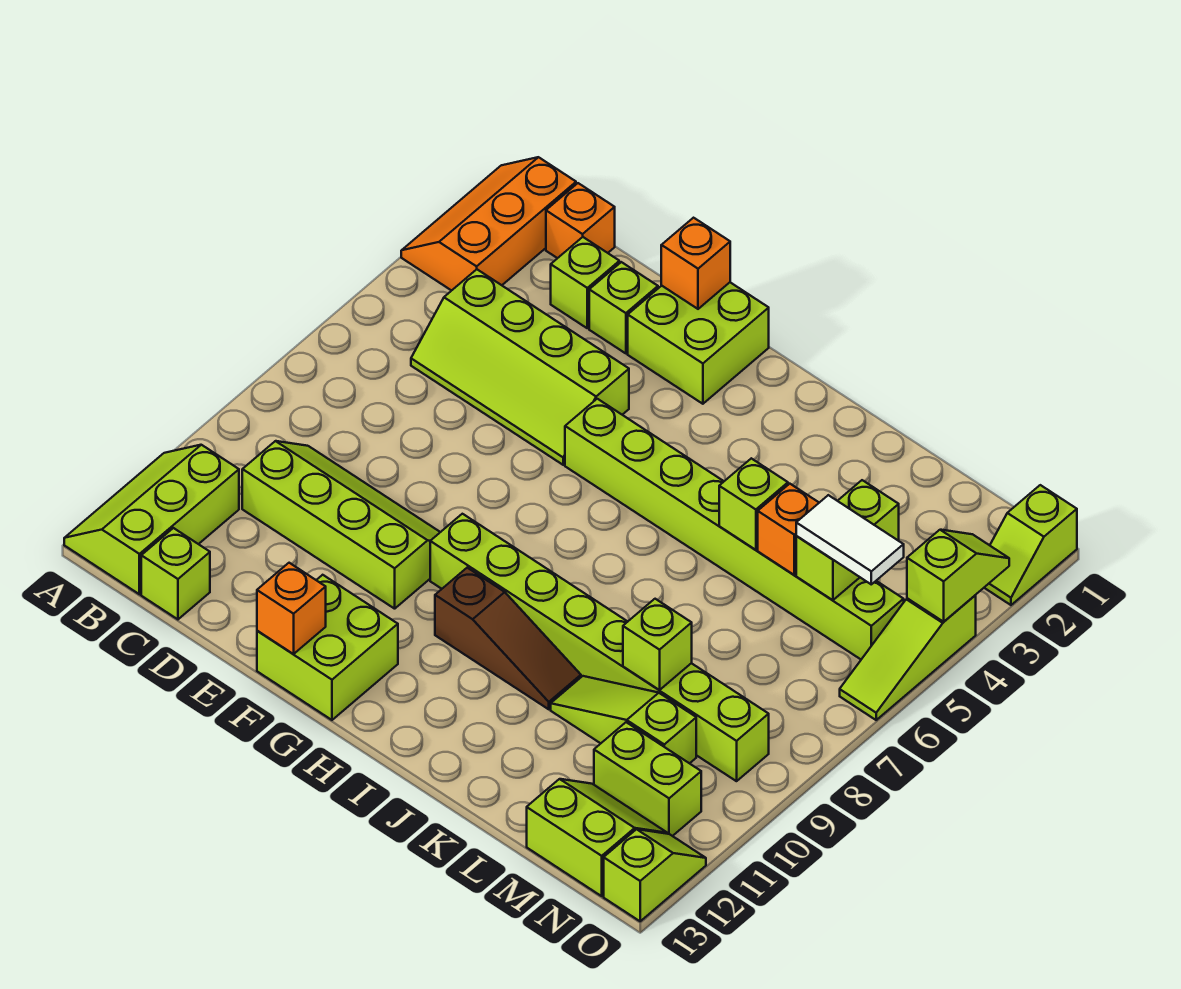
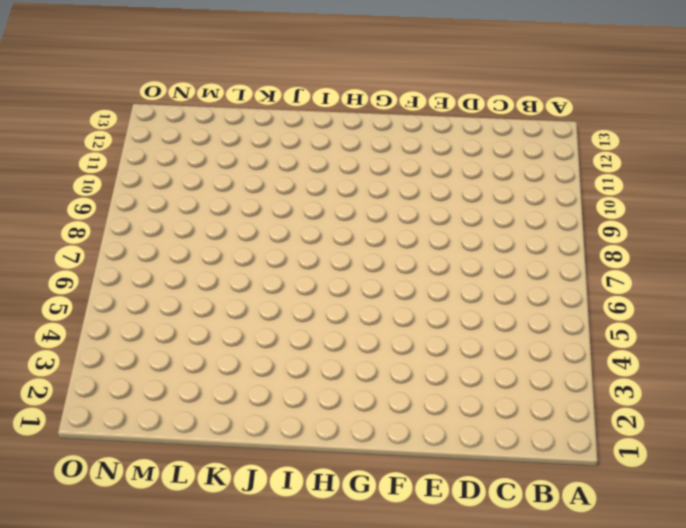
none -> orange 2x3 slope [401,157,576,291]
none -> lime 2x3 slope [64,445,239,594]
none -> orange 1x1 brick [546,183,615,258]

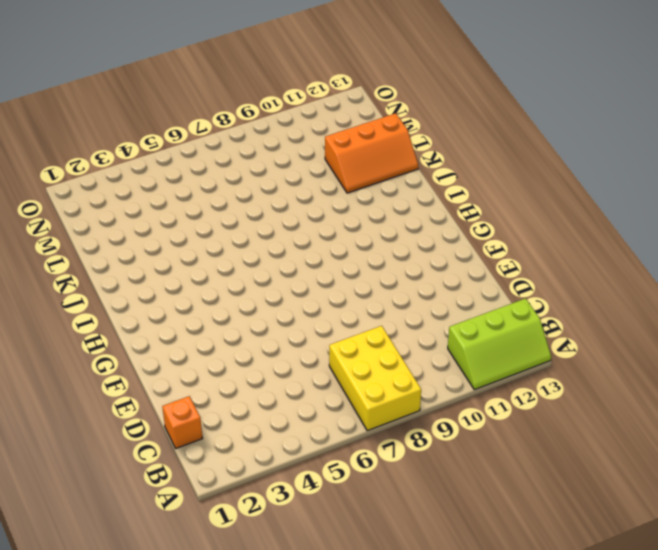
yellow 2x3 brick [329,326,421,431] -> none
orange 2x3 slope [325,113,418,193] -> orange 2x3 slope moved to [401,157,576,291]
none -> lime 2x4 slope [411,269,629,465]
none -> lime 2x4 slope [242,441,440,609]
none -> lime 1x1 brick [141,528,210,619]

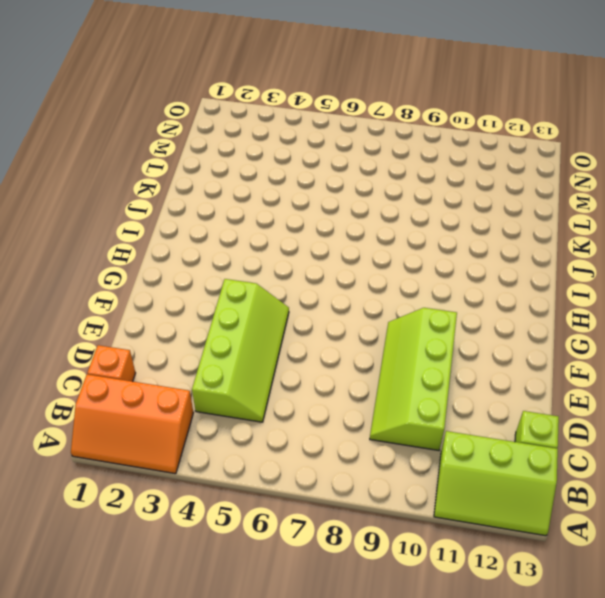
none -> lime 1x1 brick [551,237,619,328]
none -> lime 1x1 brick [589,262,658,353]
none -> lime 2x2 brick [628,283,769,404]

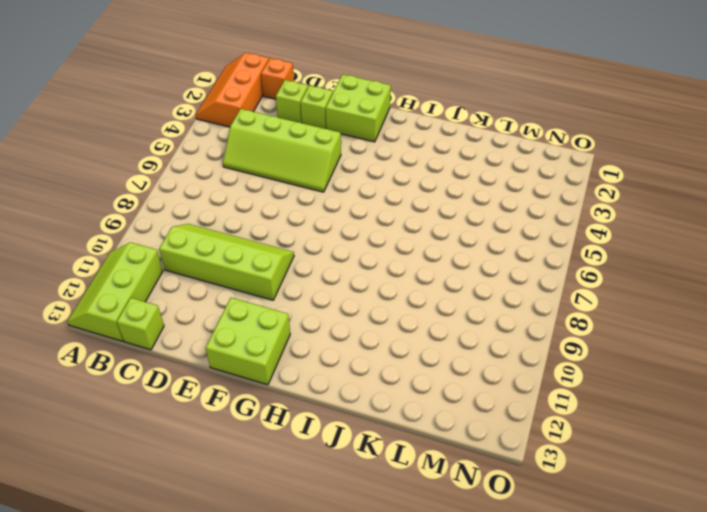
none -> lime 1x8 brick [565,399,904,659]
none -> lime 1x8 brick [430,514,769,781]
none -> brown 1x3 slope [435,568,581,709]

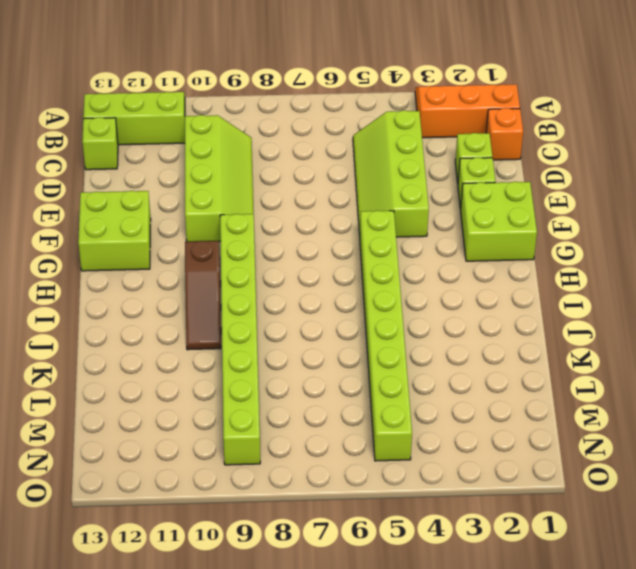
none -> lime 1x3 slope [551,676,696,763]
none -> lime 1x2 brick [594,722,701,836]
none -> lime 2x2 slope [527,779,668,896]

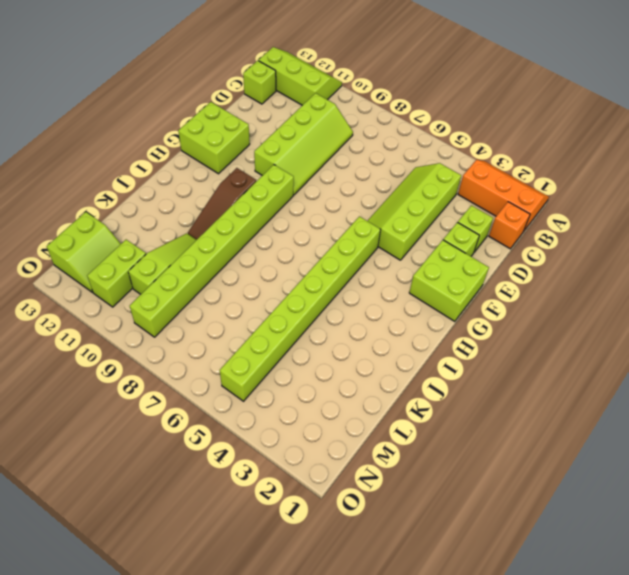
none -> lime 1x2 slope [984,485,1077,605]
none -> lime 1x3 slope [840,595,976,720]
none -> lime 1x2 slope [604,829,706,921]

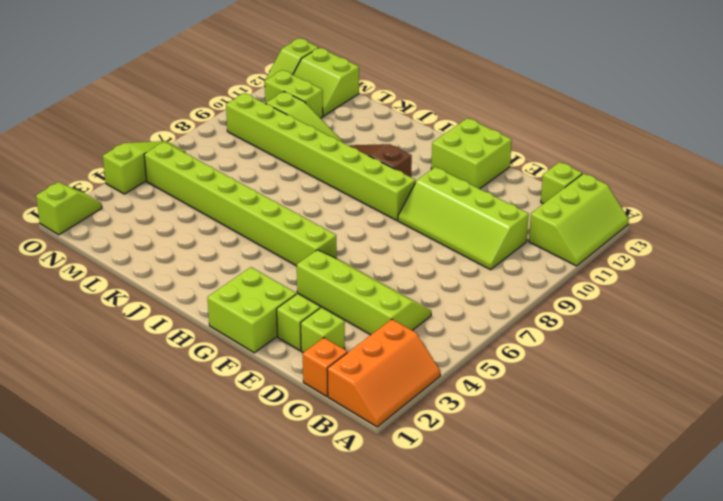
none -> orange 1x1 brick [661,218,730,309]
none -> orange 1x1 brick [257,563,326,654]
none -> lime 1x1 brick [719,458,788,550]

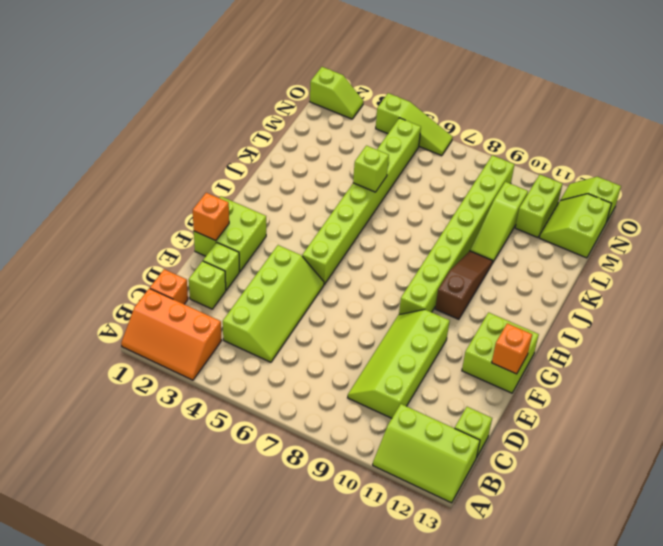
none -> orange 1x1 brick [758,484,819,575]
none -> lime 1x1 brick [623,599,692,690]
none -> lime 1x2 brick [796,480,899,600]

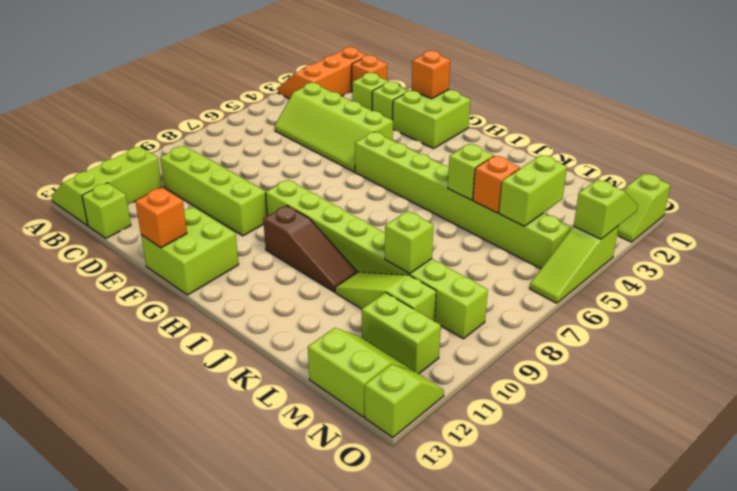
none -> white 1x2 tile [796,495,904,584]

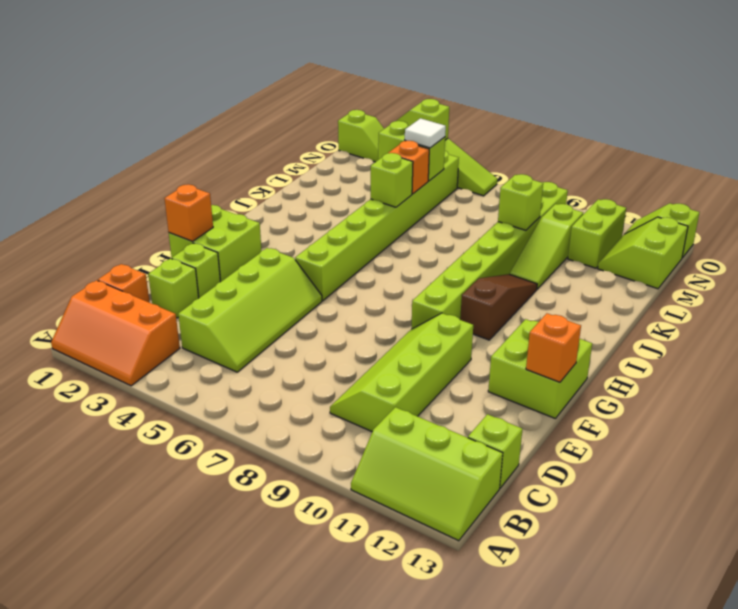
white 1x1 tile [405,118,446,148] -> white 1x2 tile [796,495,904,584]

